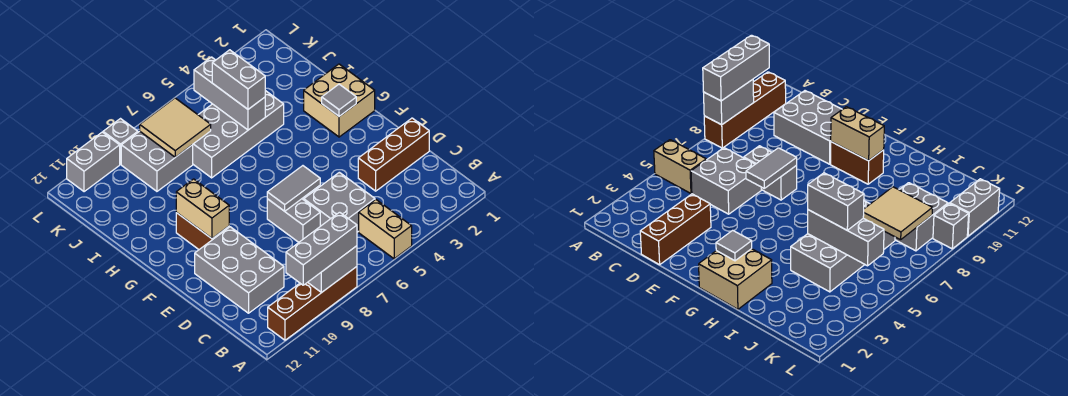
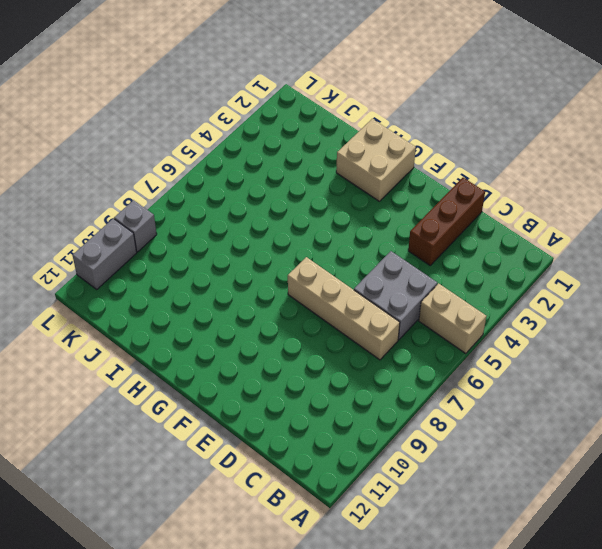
tan 1x4 brick [288,257,400,360] -> grey 1x2 brick [267,199,320,242]
none -> brown 1x4 brick [268,267,357,340]
none -> grey 2x3 brick [195,227,284,313]
none -> brown 1x2 brick [176,213,229,249]

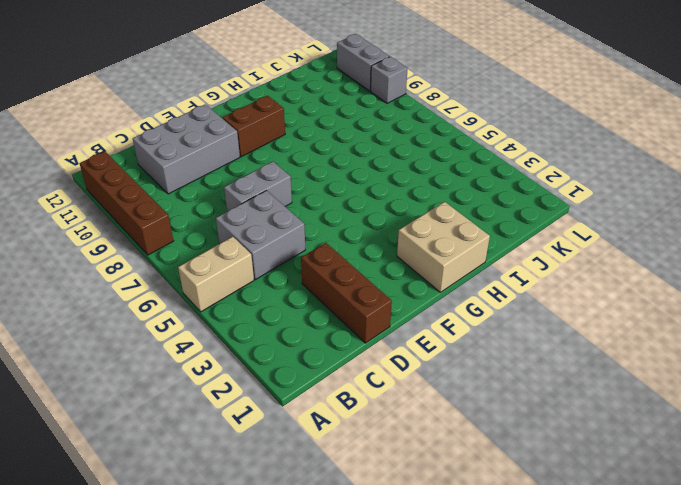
none -> grey 2x4 brick [193,91,284,178]
none -> grey 2x2 brick [121,131,193,191]
none -> grey 1x2 brick [308,246,357,292]

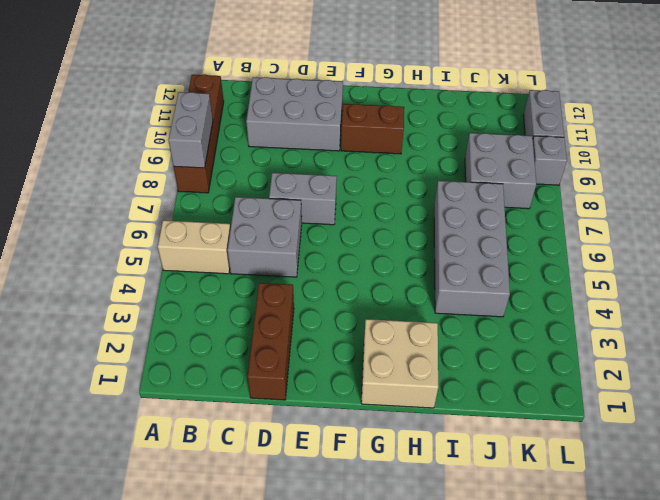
none -> grey 1x2 tile [267,166,320,211]
none -> tan 1x2 brick [176,179,229,238]
none -> grey 1x1 tile [322,84,356,116]

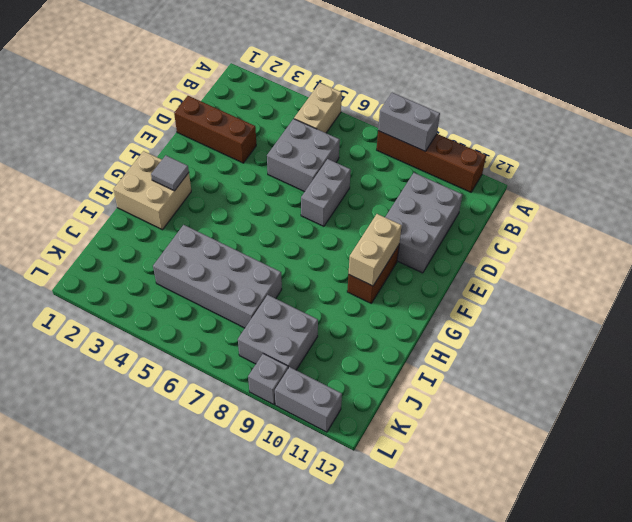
none -> grey 1x2 tile [267,166,320,211]
none -> grey 1x3 brick [194,57,265,130]
none -> tan 2x2 tile [140,98,211,157]

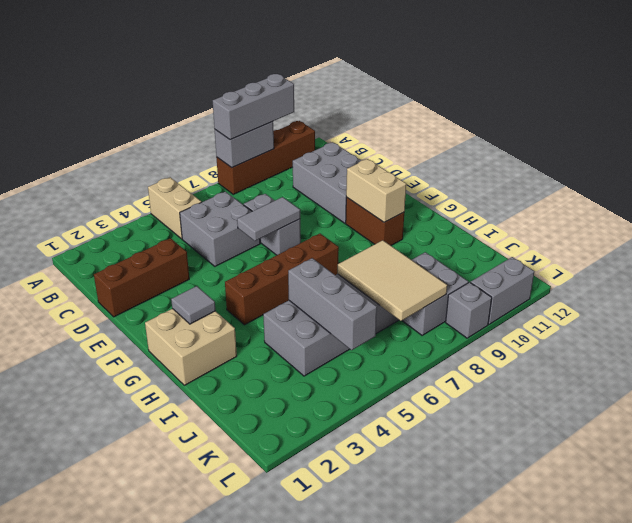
brown 1x4 brick [225,234,339,325] -> none
tan 2x3 tile [337,240,447,321] -> tan 2x2 tile [140,98,211,157]
none -> grey 1x2 brick [212,50,265,109]

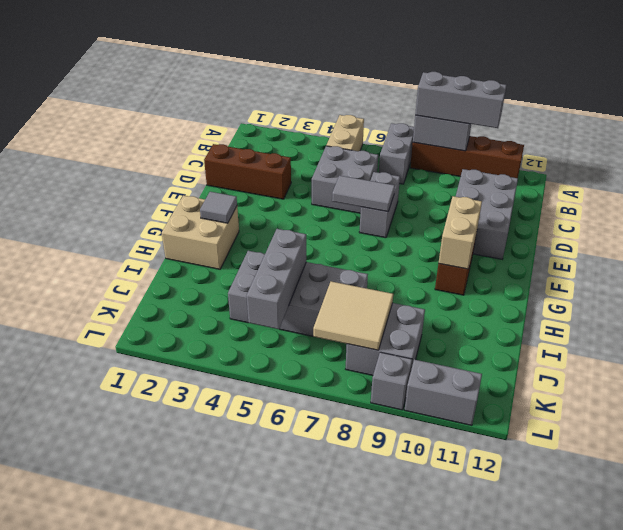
grey 1x2 brick [379,123,414,184] -> grey 1x2 brick moved to [212,50,265,109]

